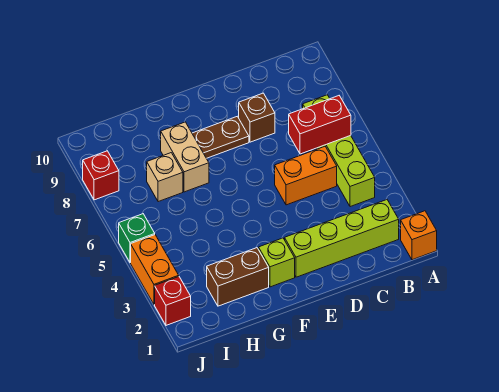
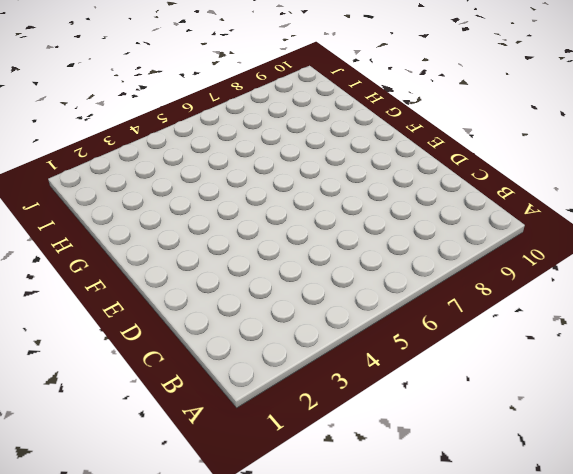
none -> orange 1x1 brick [401,211,437,260]
none -> lime 1x4 brick [285,200,399,277]
none -> lime 1x4 brick [303,95,375,207]

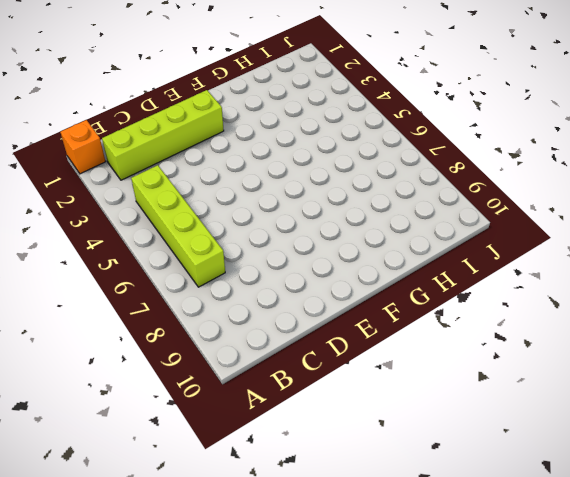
none -> orange 1x2 brick [275,147,337,205]
none -> brown 1x1 brick [239,93,275,142]
none -> brown 1x2 plate [192,116,249,158]

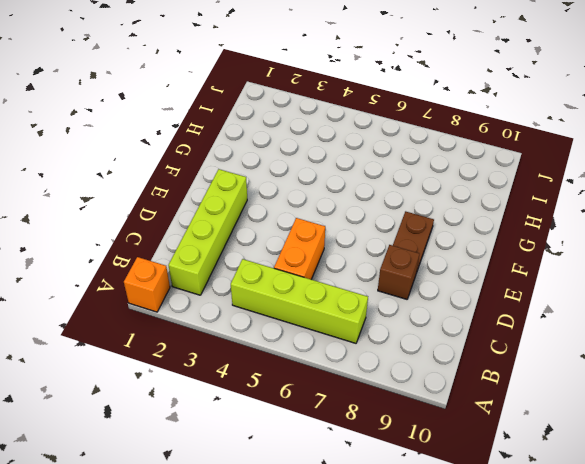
none -> lime 1x1 brick [259,238,295,287]
none -> brown 1x2 brick [207,248,269,306]
none -> tan 1x2 brick [161,122,209,192]

